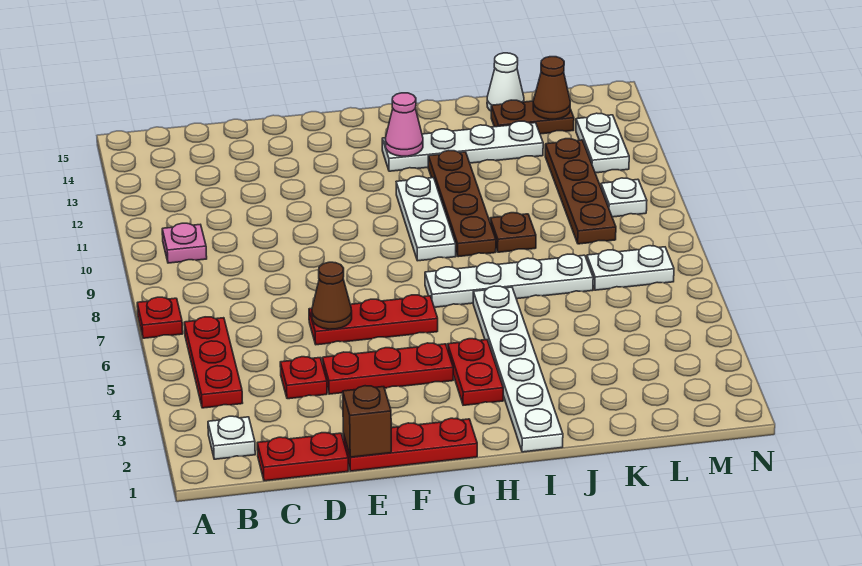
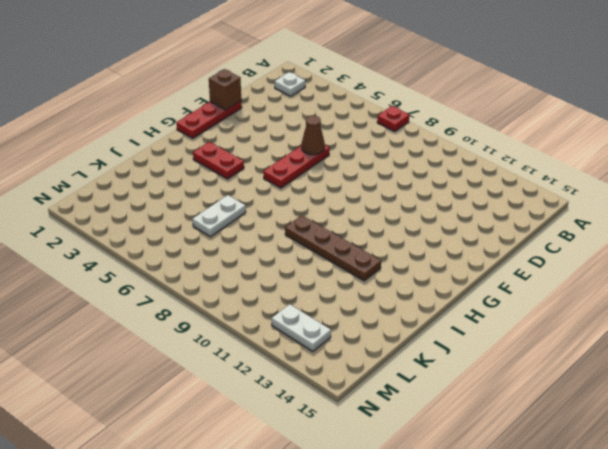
white 1x2 plate [193,195,246,237] -> white 1x2 plate moved to [587,246,674,290]
none -> red 1x3 plate [184,317,243,408]
none -> pink 1x1 plate [162,223,207,263]
none -> red 1x2 plate [257,433,348,481]

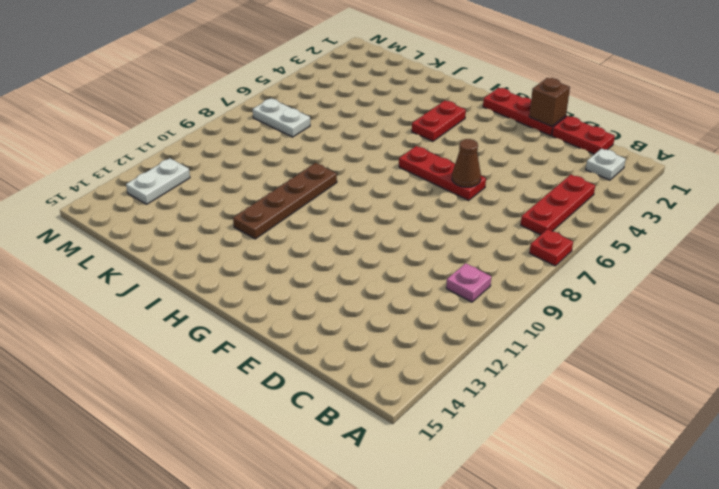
none -> red 1x1 plate [280,357,327,399]
none -> red 1x3 plate [322,343,453,394]
none -> white 1x4 plate [425,254,593,307]

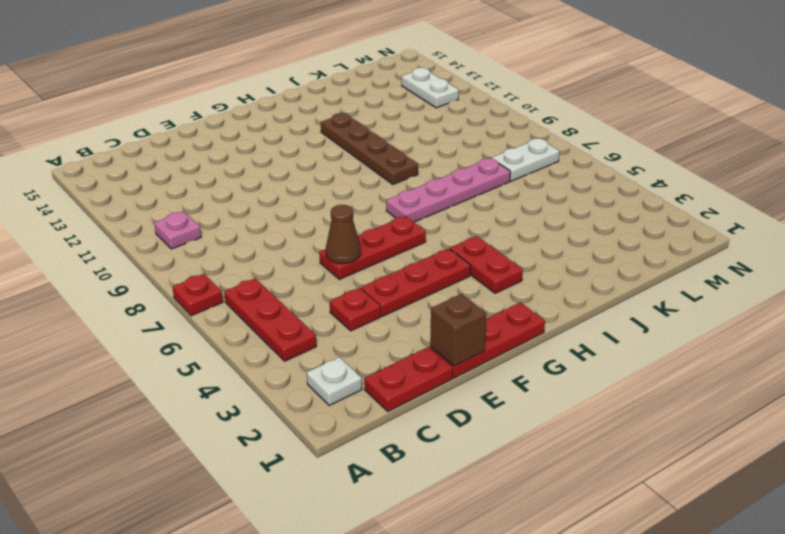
pink 1x4 plate [386,158,510,222] -> white 1x4 plate [425,254,593,307]
none -> white 1x3 plate [396,176,456,261]
none -> white 1x4 plate [382,121,543,171]
none -> white 1x6 plate [473,286,563,452]

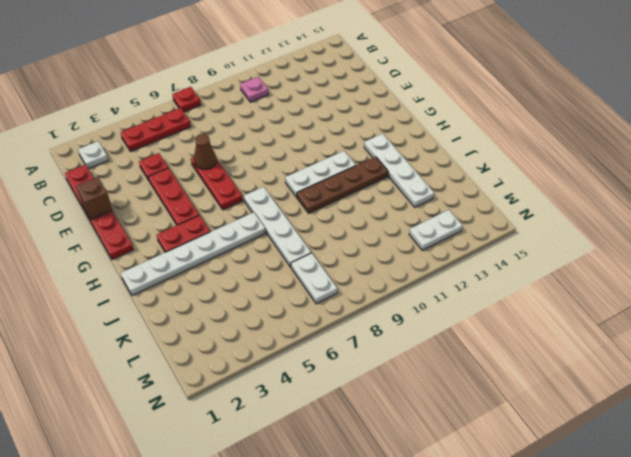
none -> brown 1x1 plate [490,213,536,252]
none -> brown 1x2 plate [491,100,574,134]
none -> white 1x1 cone [487,53,524,111]

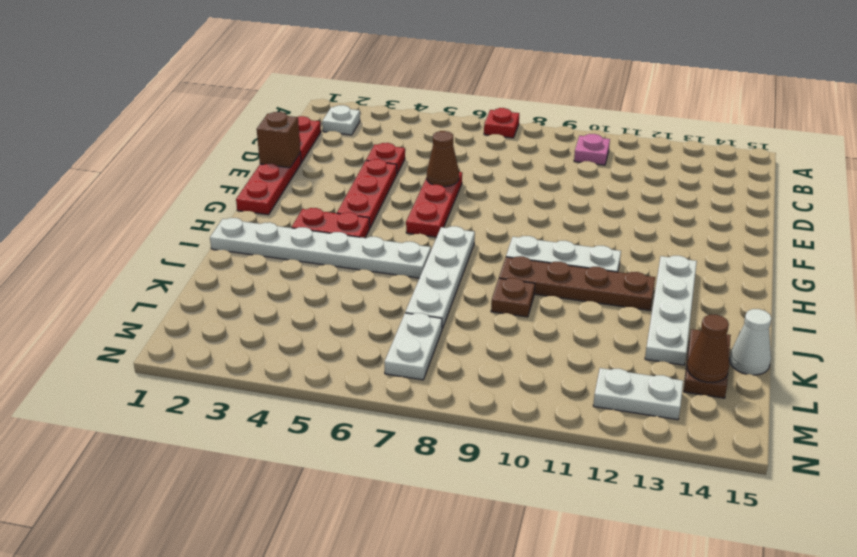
none -> red 1x3 plate [184,317,243,408]
none -> brown 1x4 plate [545,139,616,244]
none -> white 1x1 plate [601,178,647,217]

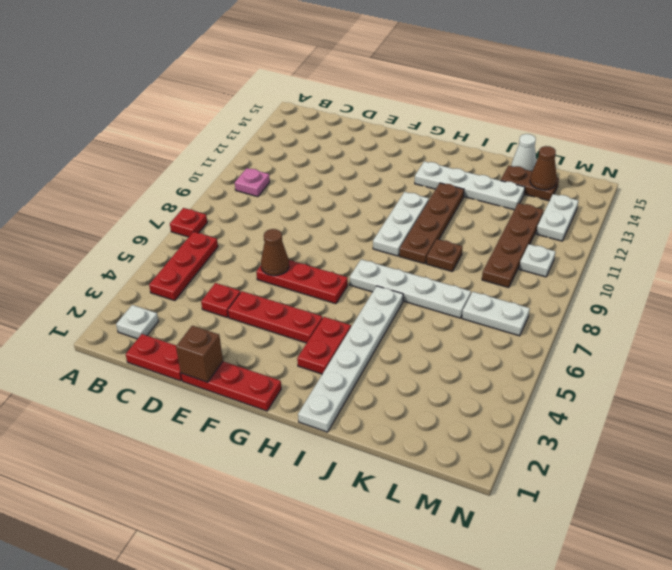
none -> pink 1x1 cone [385,93,423,156]

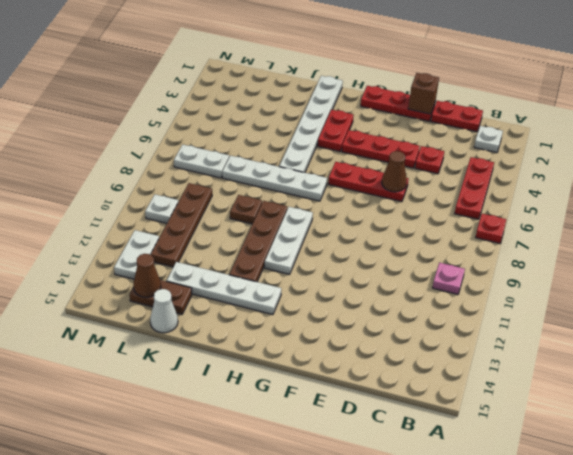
none -> pink 1x1 cone [385,93,423,156]

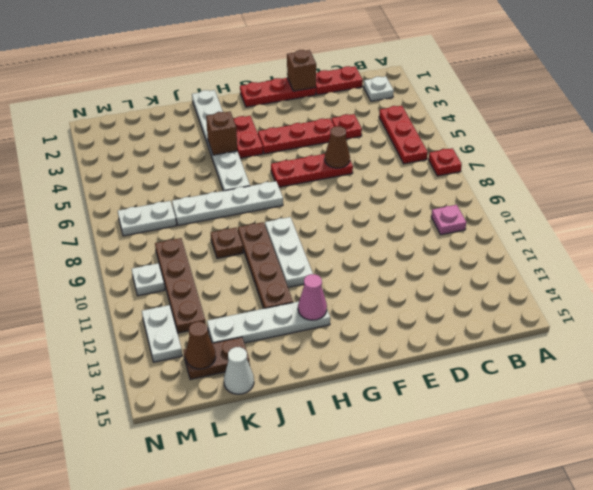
brown 1x1 brick [206,112,237,155] -> none

